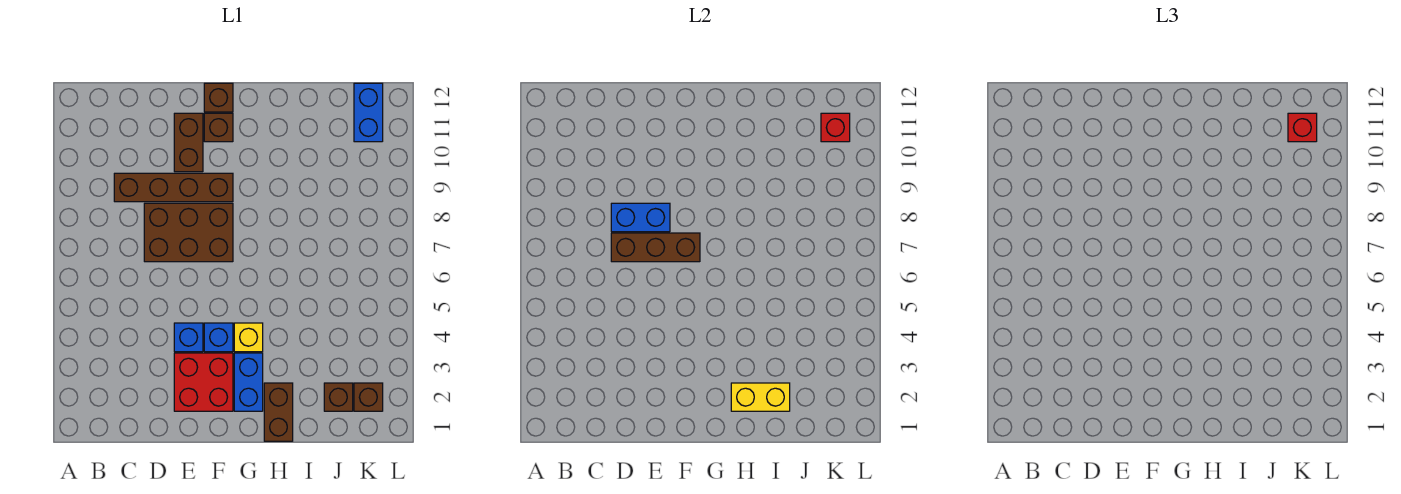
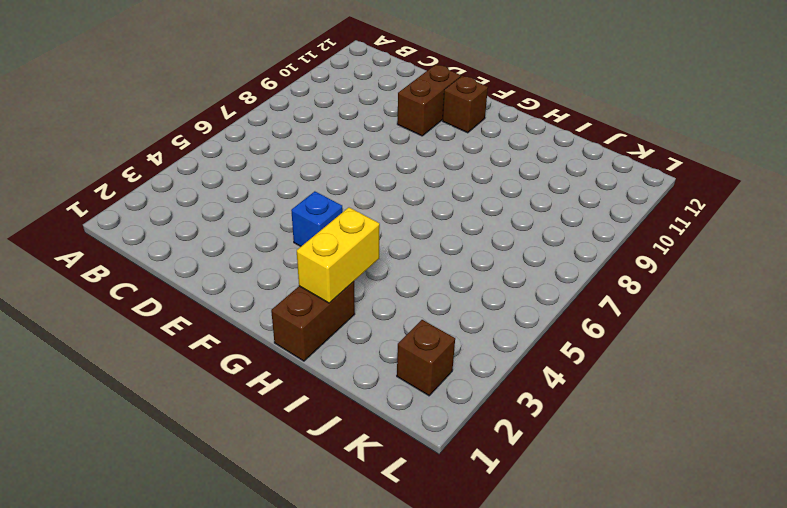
yellow 1x2 brick [297,208,380,303] -> yellow 1x2 brick turned to [731,383,790,411]
none -> brown 1x4 brick [114,173,233,202]
none -> brown 2x3 brick [144,203,233,262]
none -> red 2x2 brick [174,353,233,411]

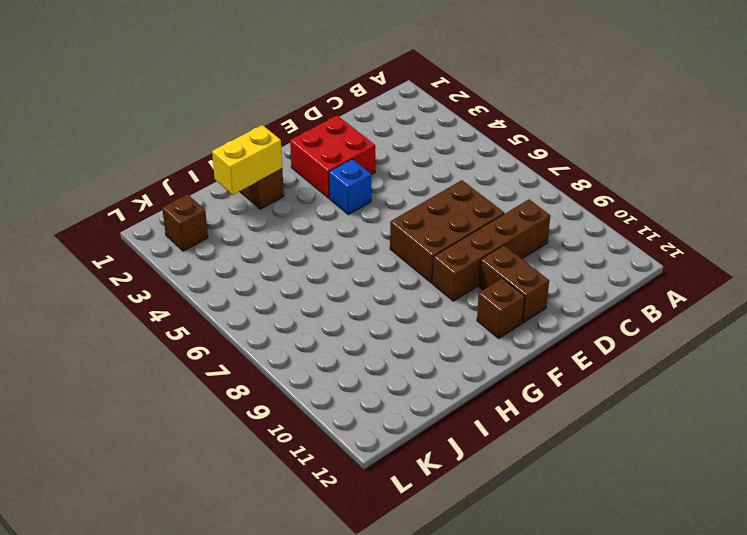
none -> blue 1x1 brick [174,323,203,352]
none -> brown 1x1 brick [204,83,233,112]
none -> blue 1x2 brick [234,353,263,411]

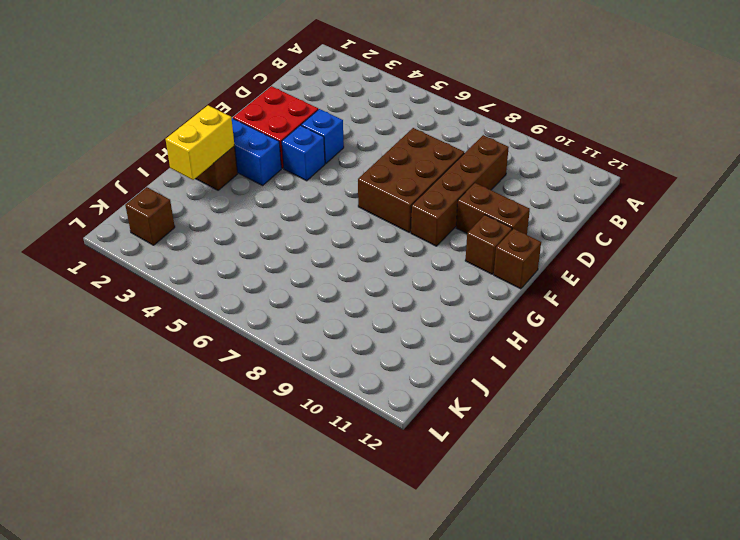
none -> yellow 1x1 brick [234,323,263,352]
none -> brown 1x1 brick [324,383,353,411]
none -> blue 1x2 brick [354,83,383,142]

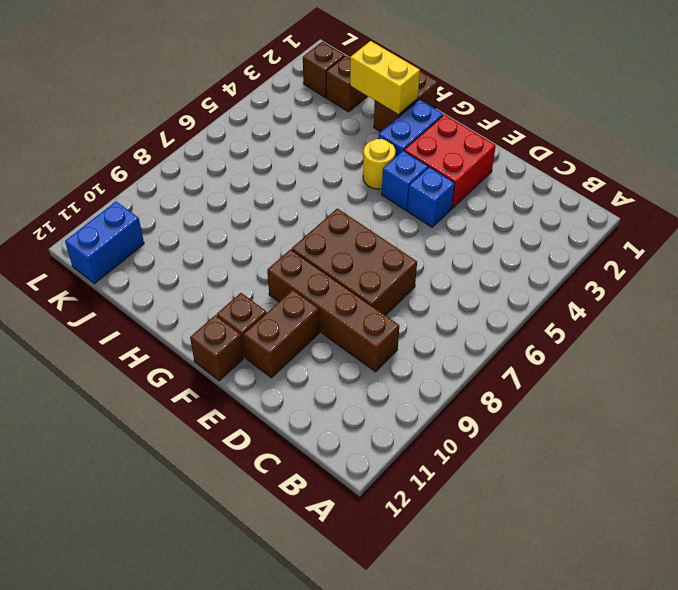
yellow 1x1 round brick [363,139,395,189] -> yellow 1x1 brick [234,323,263,352]
none -> brown 1x3 brick [611,233,700,262]
none -> blue 1x2 brick [611,203,670,232]
none -> red 1x1 brick [821,113,850,142]

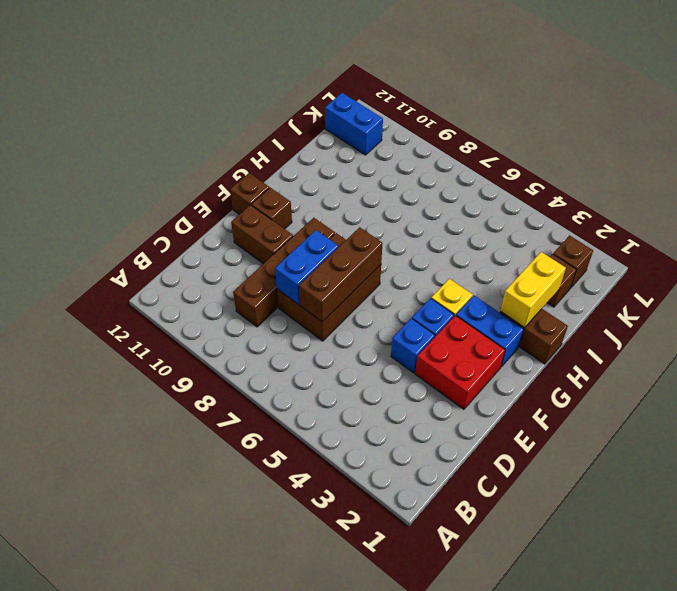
none -> red 1x1 brick [821,113,850,142]
none -> red 1x1 brick [1288,113,1317,142]

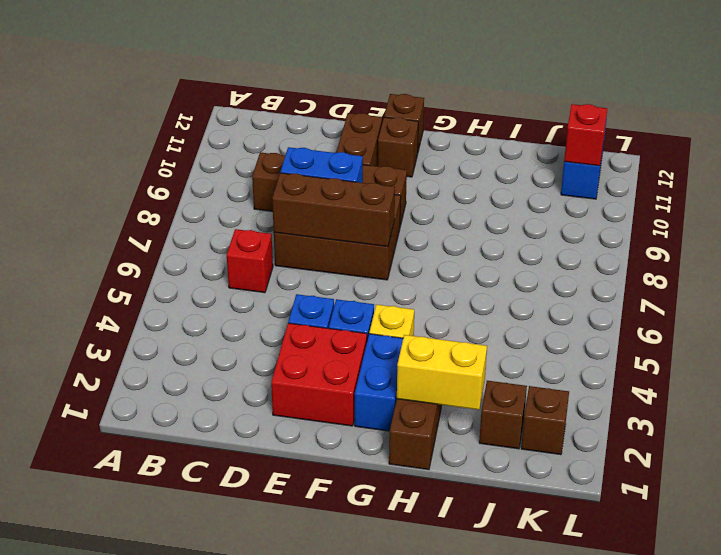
red 1x1 brick [227,229,273,293] -> red 1x1 brick moved to [1288,113,1317,142]

